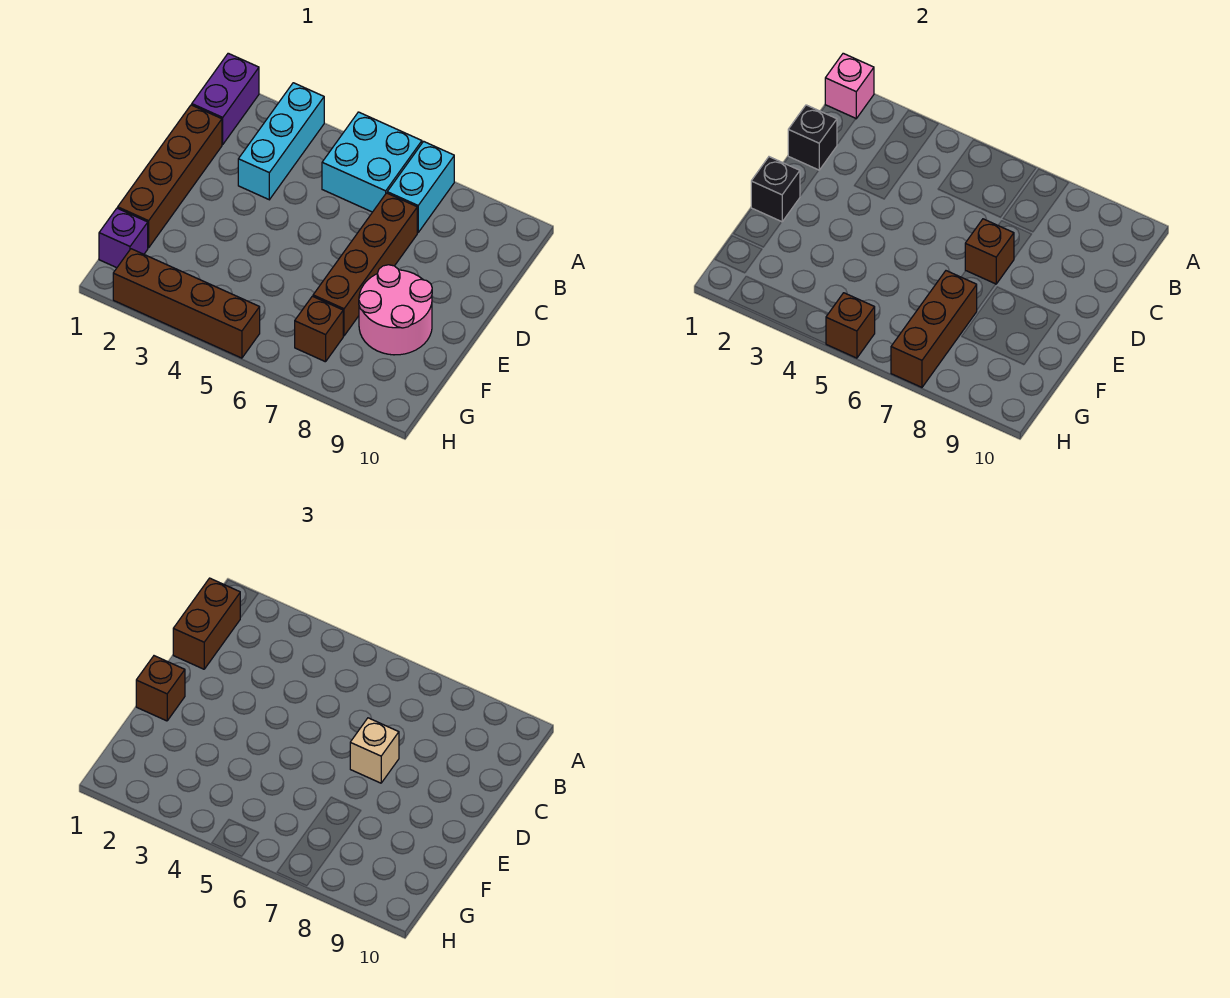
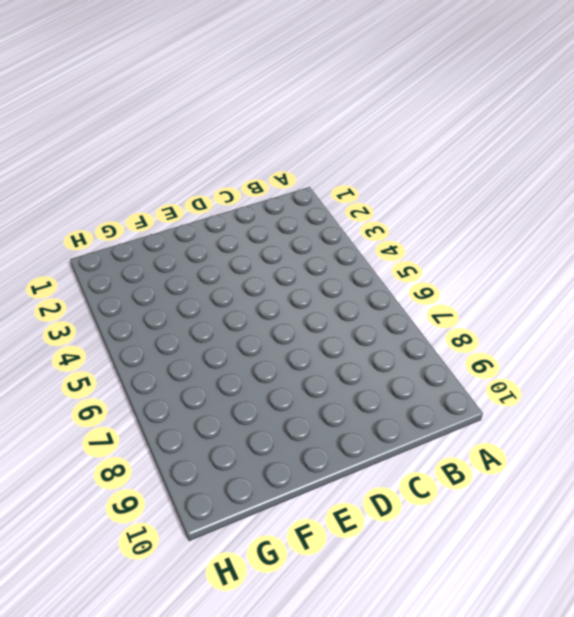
none -> purple 1x2 brick [192,53,259,144]
none -> cyan 1x3 brick [238,83,324,200]
none -> cyan 2x2 brick [322,112,422,212]

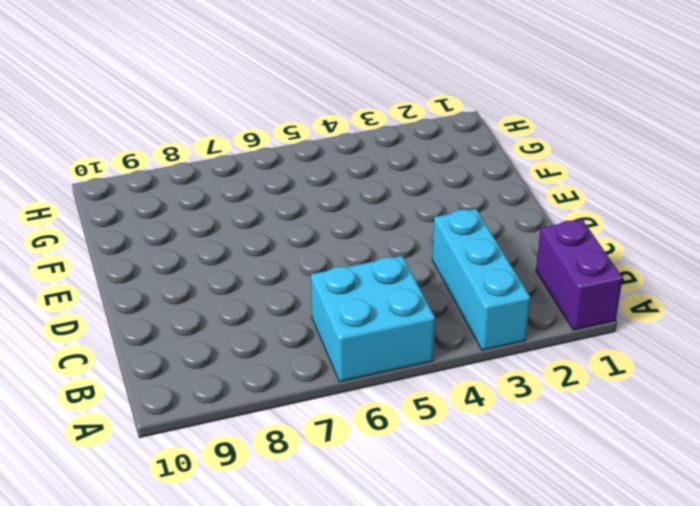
none -> cyan 1x2 brick [387,141,454,232]
none -> brown 1x4 brick [118,105,222,248]
none -> brown 1x4 brick [313,193,417,336]

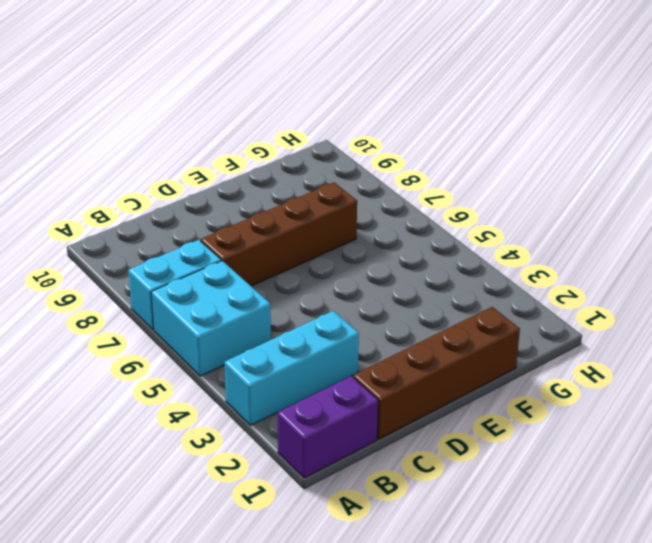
none -> pink 2x2 round brick [359,265,432,355]
none -> purple 1x1 brick [99,208,148,268]
none -> brown 1x1 brick [295,296,343,362]

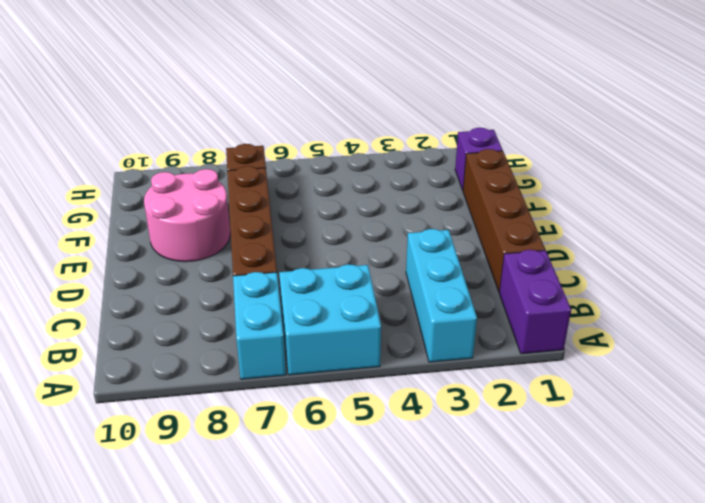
none -> brown 1x4 brick [113,249,260,358]
none -> pink 1x1 brick [825,53,874,119]
none -> black 1x1 brick [788,105,837,170]

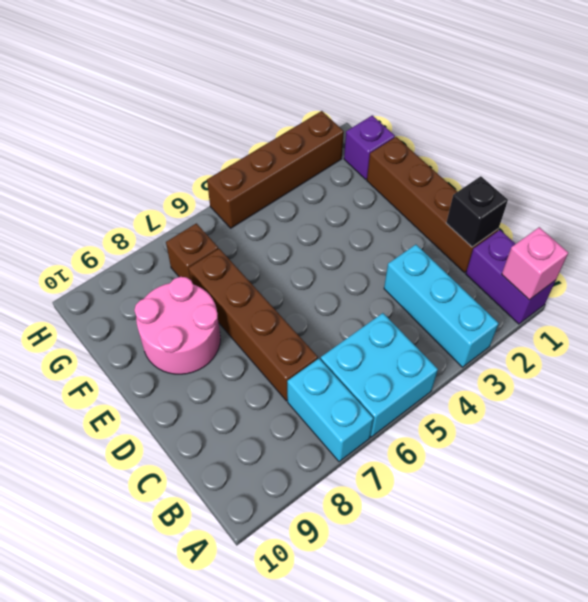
none -> brown 1x1 brick [965,219,1014,284]
none -> black 1x1 brick [751,157,800,222]
none -> brown 1x3 brick [891,271,977,387]

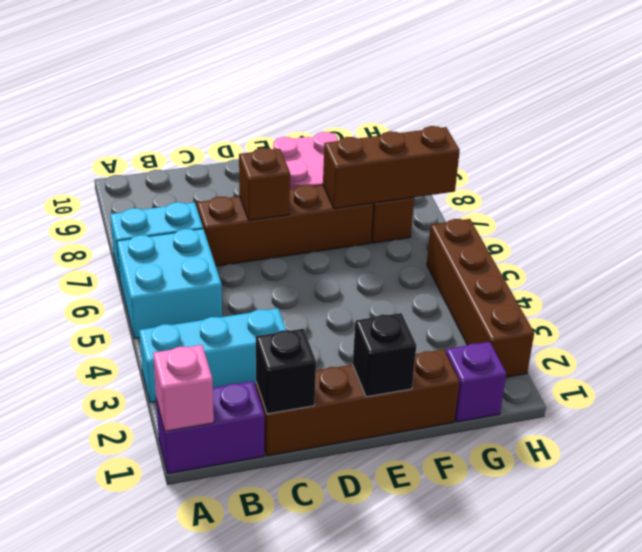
none -> brown 1x1 brick [826,293,875,358]
none -> brown 1x2 brick [173,578,240,669]
none -> tan 1x1 brick [350,718,399,783]

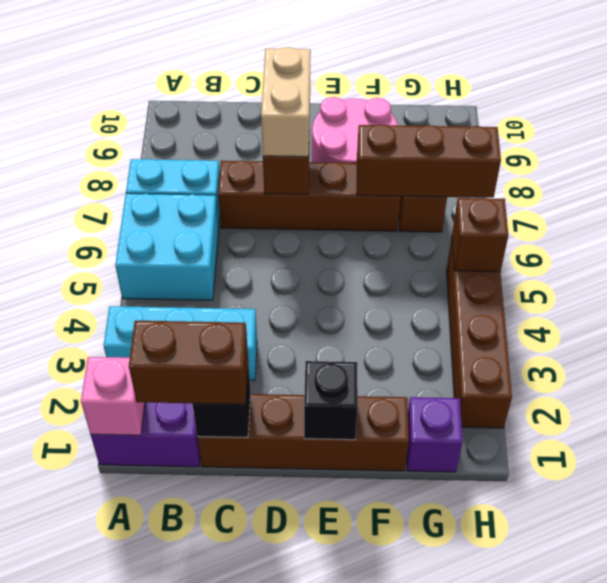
tan 1x2 brick [261,47,311,157] -> tan 1x1 brick [350,718,399,783]
none -> brown 1x1 brick [136,656,185,721]

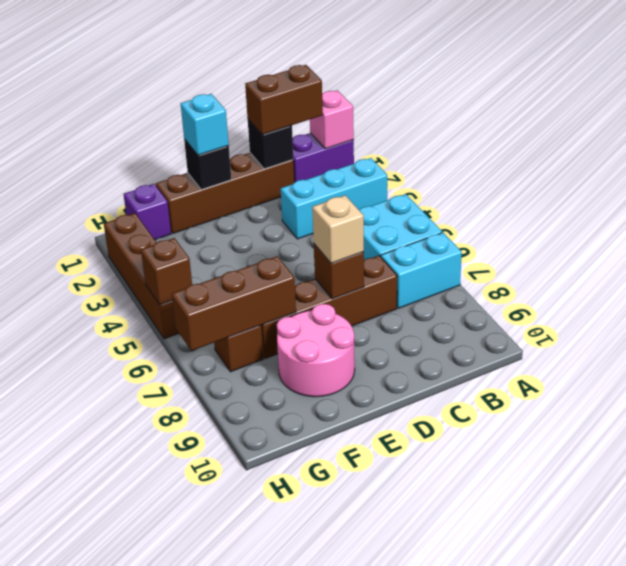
cyan 1x1 brick [181,94,229,155] -> brown 1x1 brick [136,656,185,721]

